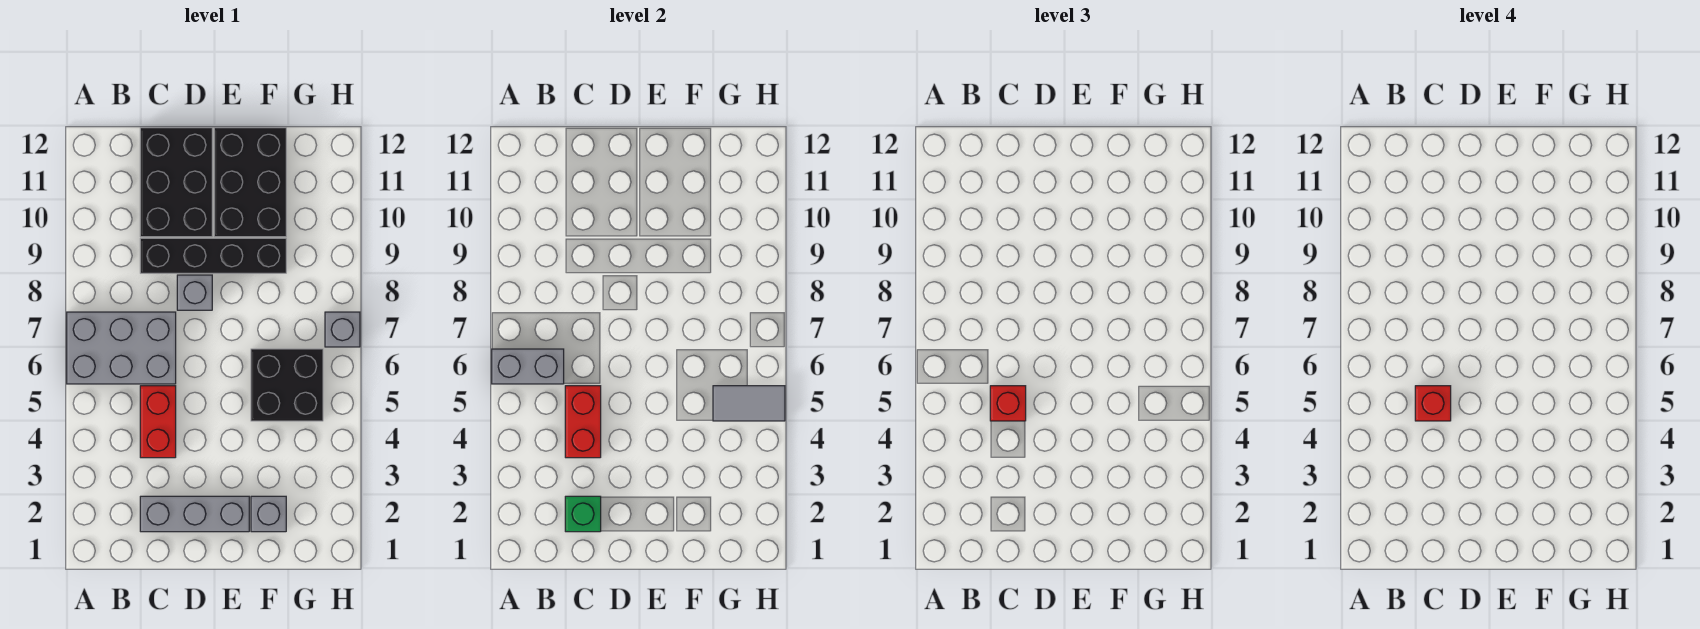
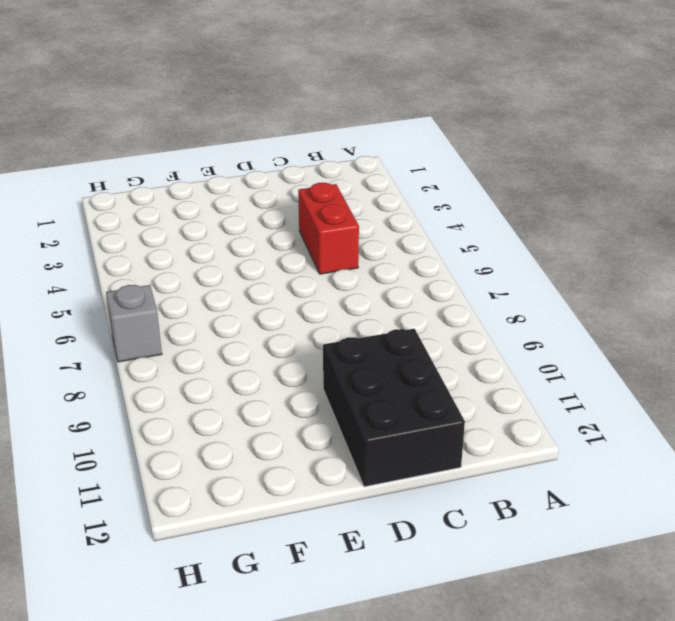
none -> grey 2x3 brick [67,312,176,384]
none -> grey 1x3 brick [140,496,249,532]
none -> black 1x4 brick [140,238,286,273]

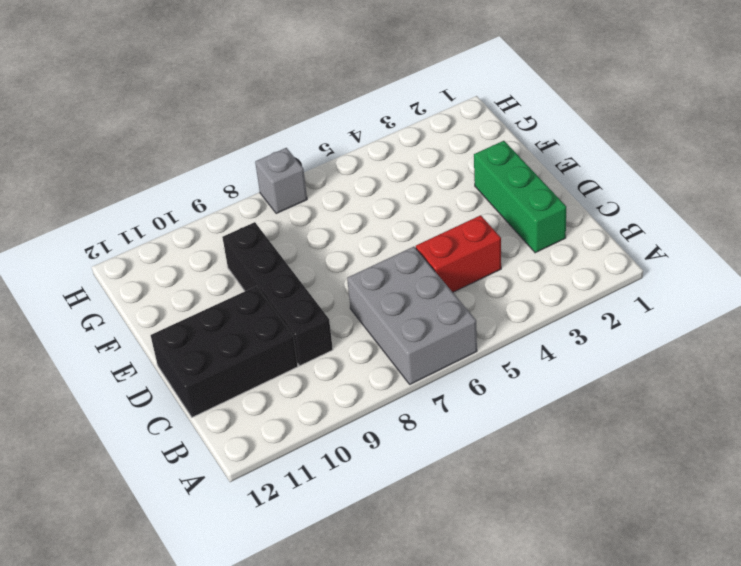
green 1x3 brick [474,141,566,253] -> grey 1x3 brick [140,496,249,532]
none -> grey 1x1 brick [177,275,212,310]
none -> black 2x3 brick [214,128,286,237]
none -> grey 1x1 brick [251,496,286,532]

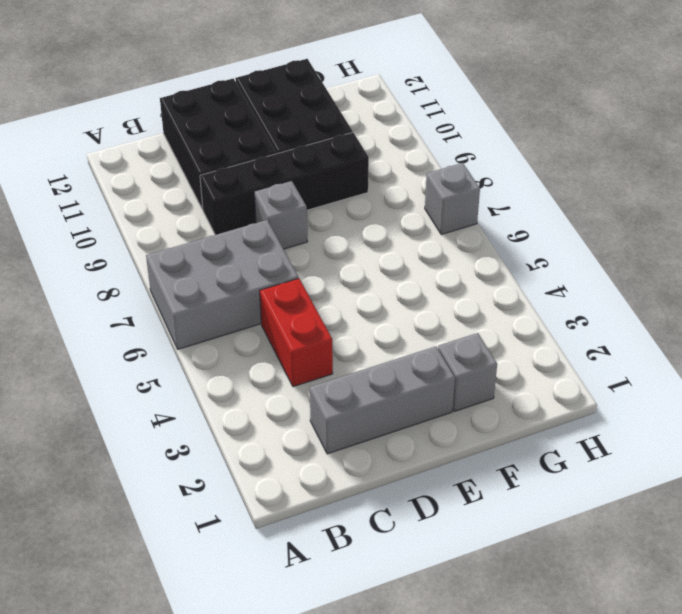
none -> black 2x2 brick [251,349,323,421]
none -> grey 1x2 brick [492,349,564,384]
none -> green 1x1 brick [565,496,601,532]

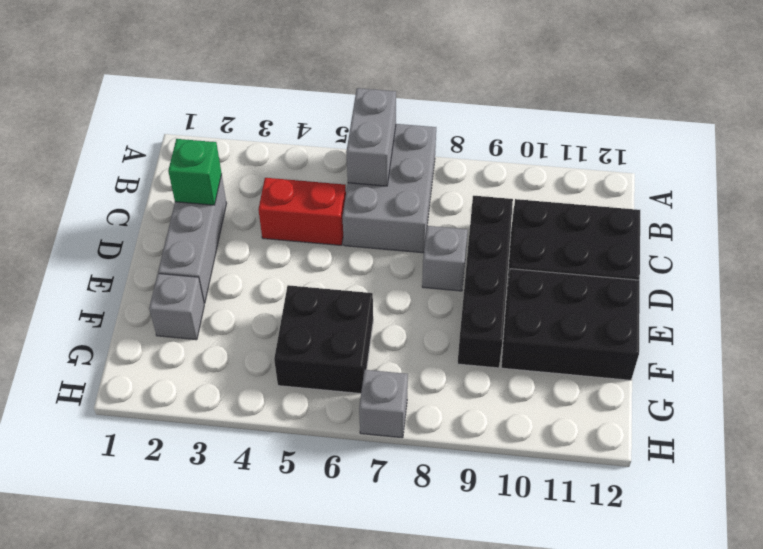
none -> red 1x2 brick [565,386,601,458]
none -> grey 1x2 tile [713,386,785,421]
none -> red 1x1 brick [990,386,1026,421]

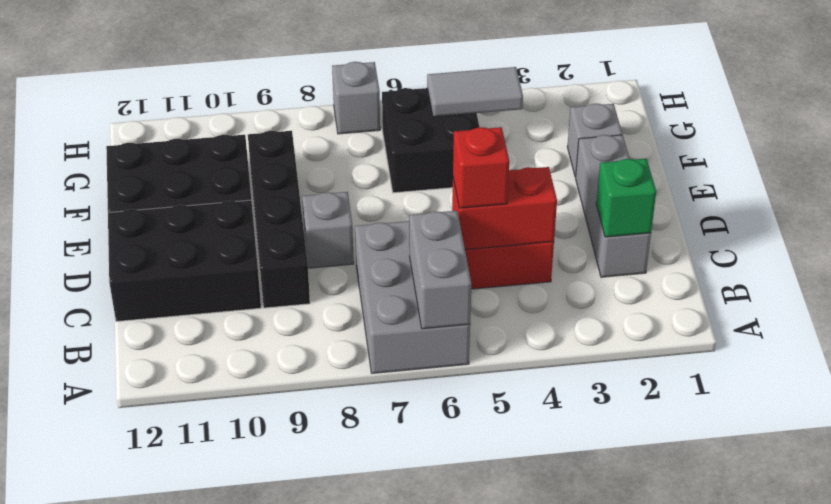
grey 1x2 tile [427,67,523,117] -> grey 1x2 tile turned to [713,386,785,421]
none -> red 1x1 brick [1415,386,1451,421]

